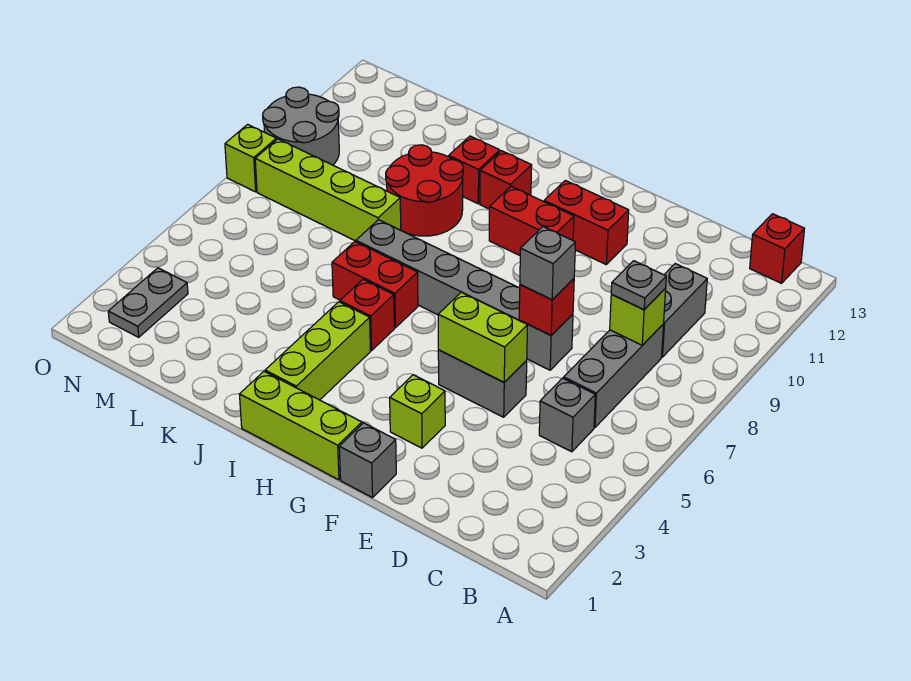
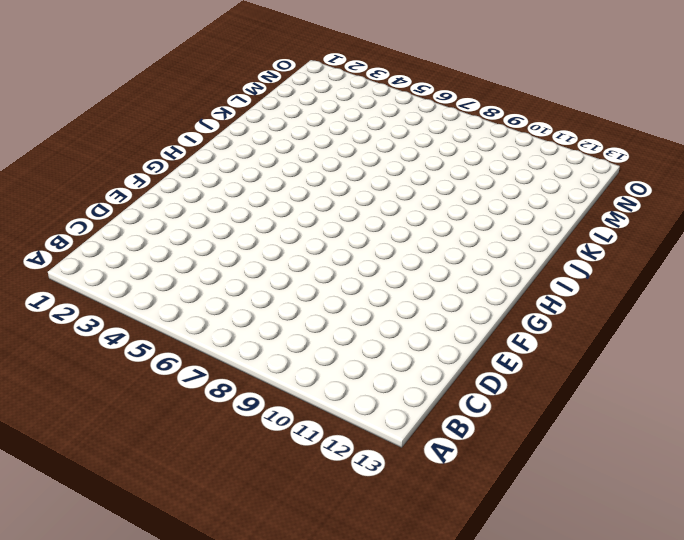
none -> red 1x1 brick [750,214,804,283]
none -> grey 1x1 brick [539,378,595,452]
none -> grey 1x3 brick [564,324,664,428]

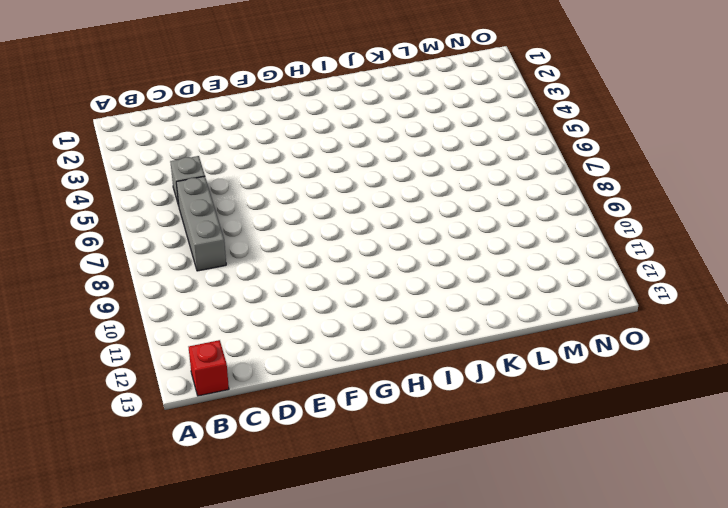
none -> grey 1x2 brick [662,264,707,357]
none -> grey 1x2 brick [438,350,527,417]
none -> grey 1x6 brick [356,220,573,370]

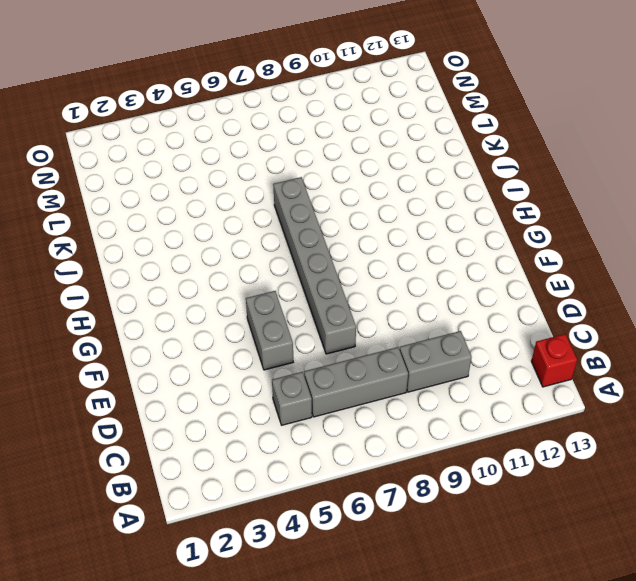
none -> grey 1x1 brick [339,423,396,498]
none -> lime 1x1 brick [390,375,445,448]
none -> red 1x2 brick [544,180,629,264]

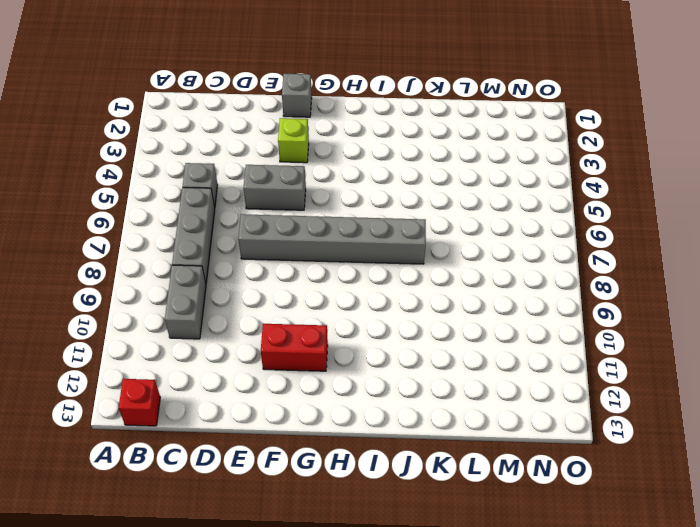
none -> lime 1x3 brick [239,372,362,480]
none -> red 1x2 brick [489,187,574,255]
none -> lime 1x3 brick [265,302,371,400]

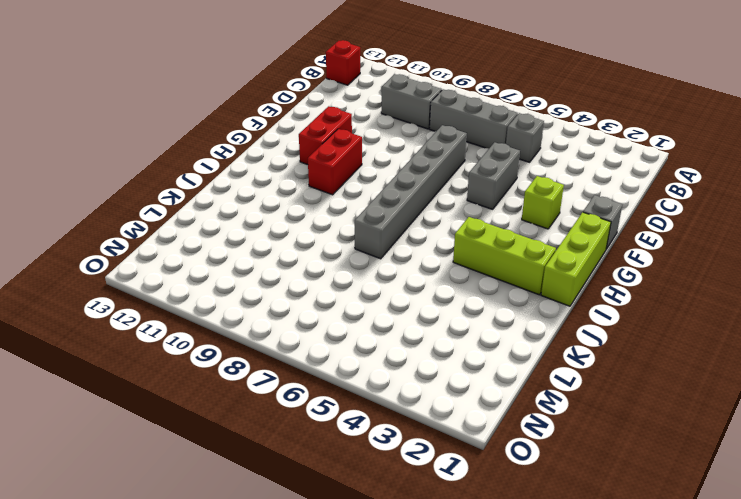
none -> red 1x1 brick [340,279,394,350]
none -> red 1x2 brick [332,242,418,328]
none -> red 1x1 brick [480,151,532,209]

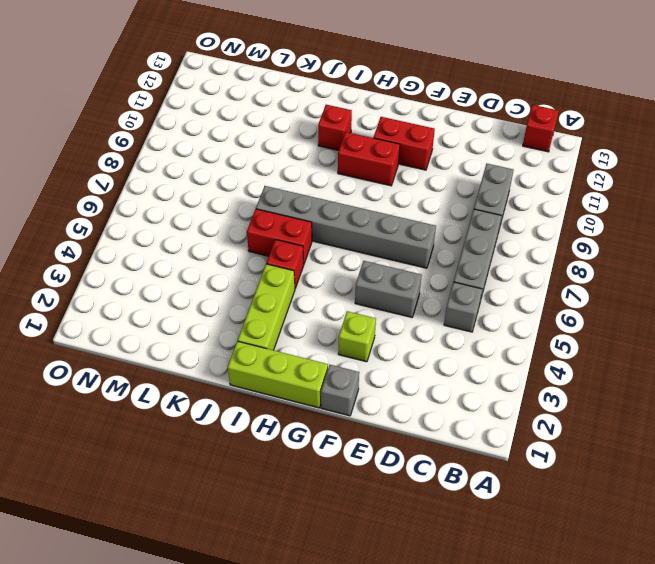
none -> red 2x2 round brick [386,145,463,236]
none -> red 1x1 brick [449,136,500,204]
none -> lime 1x4 brick [255,139,401,241]

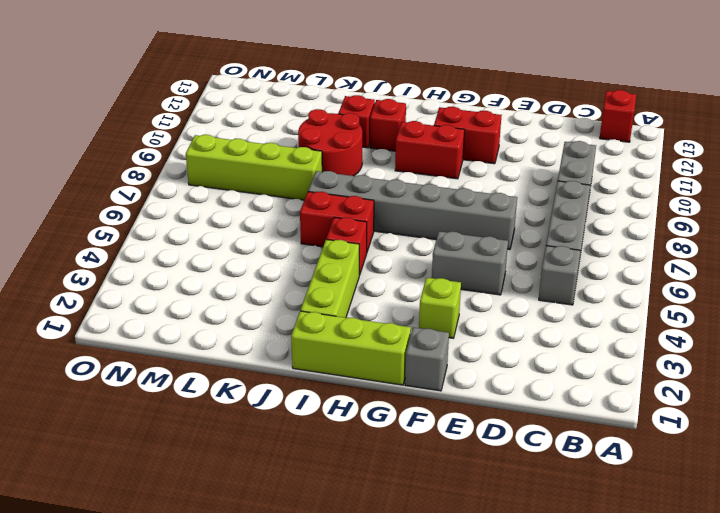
none -> grey 1x2 plate [108,268,188,337]
none -> grey 2x2 round brick [263,87,339,165]
none -> lime 1x1 brick [225,124,276,192]

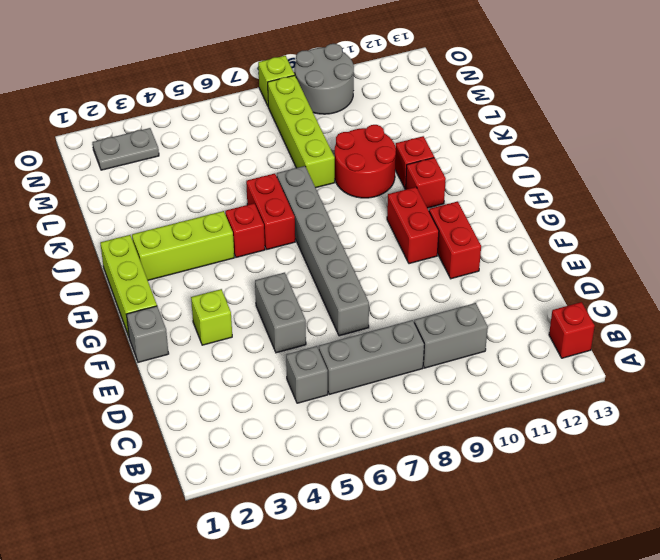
none -> lime 1x1 brick [610,288,666,345]
none -> lime 1x2 brick [438,292,528,382]
none -> red 1x1 brick [519,279,574,335]

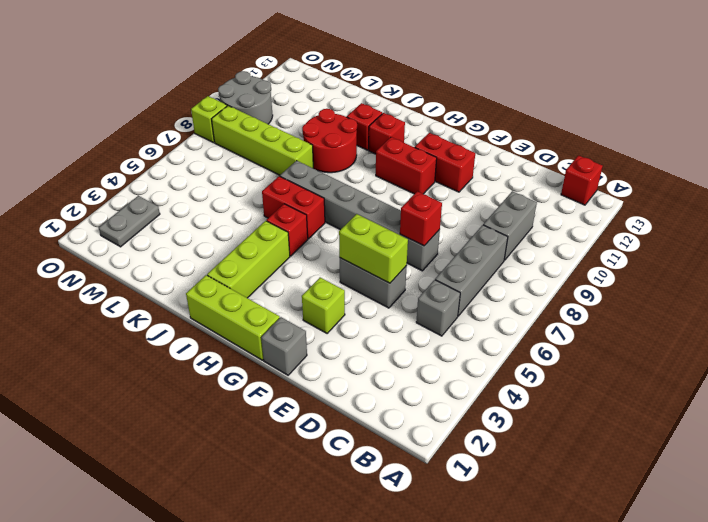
none -> lime 1x1 brick [610,288,666,345]
none -> grey 1x1 plate [611,261,666,310]
none -> grey 1x1 brick [520,227,576,300]

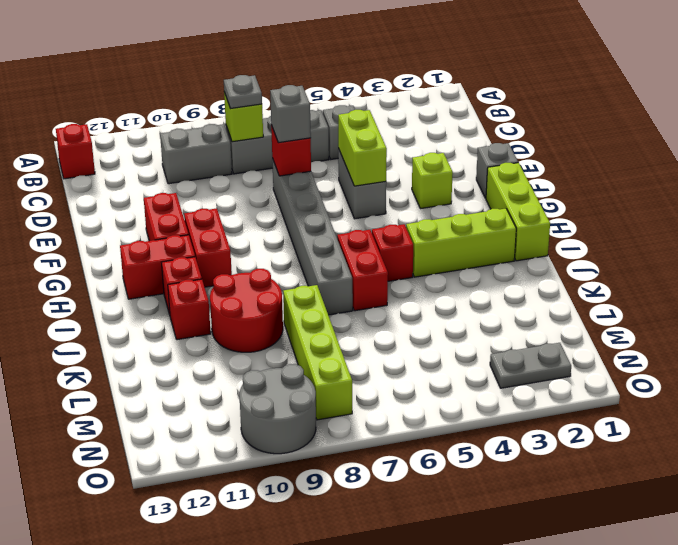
red 1x2 brick [120,235,195,299] -> none
none -> lime 1x1 brick [225,124,276,192]

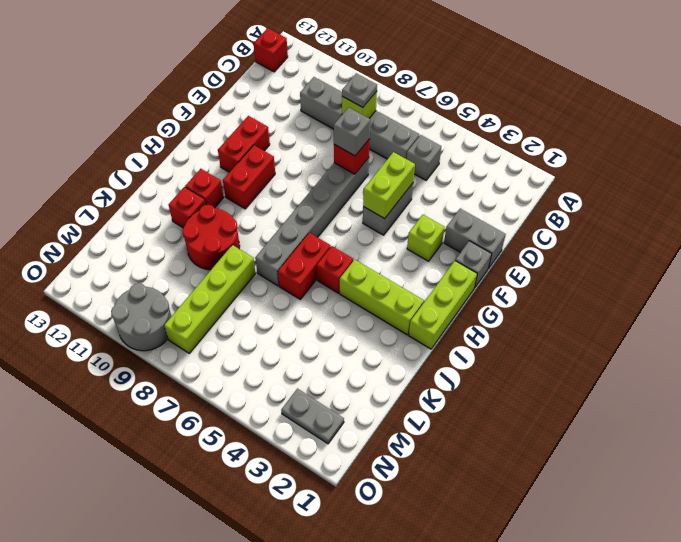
grey 1x2 brick [444,208,506,269] -> none
none -> lime 1x1 brick [225,124,276,192]

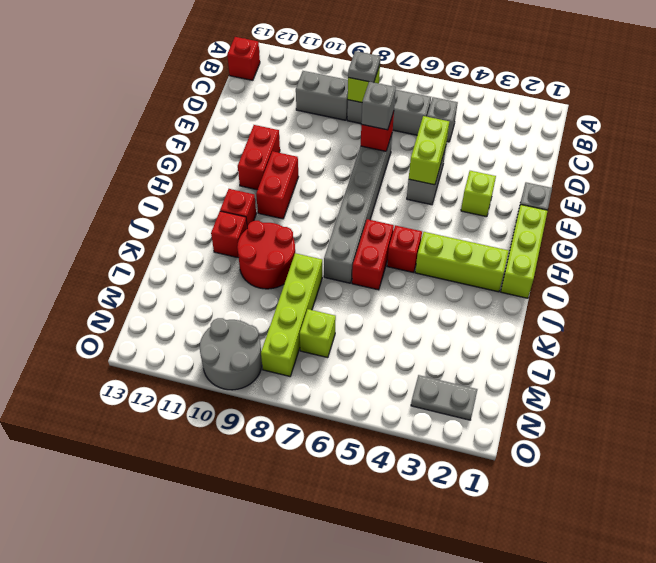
lime 1x1 brick [300,309,336,358] -> lime 1x1 brick moved to [225,124,276,192]

